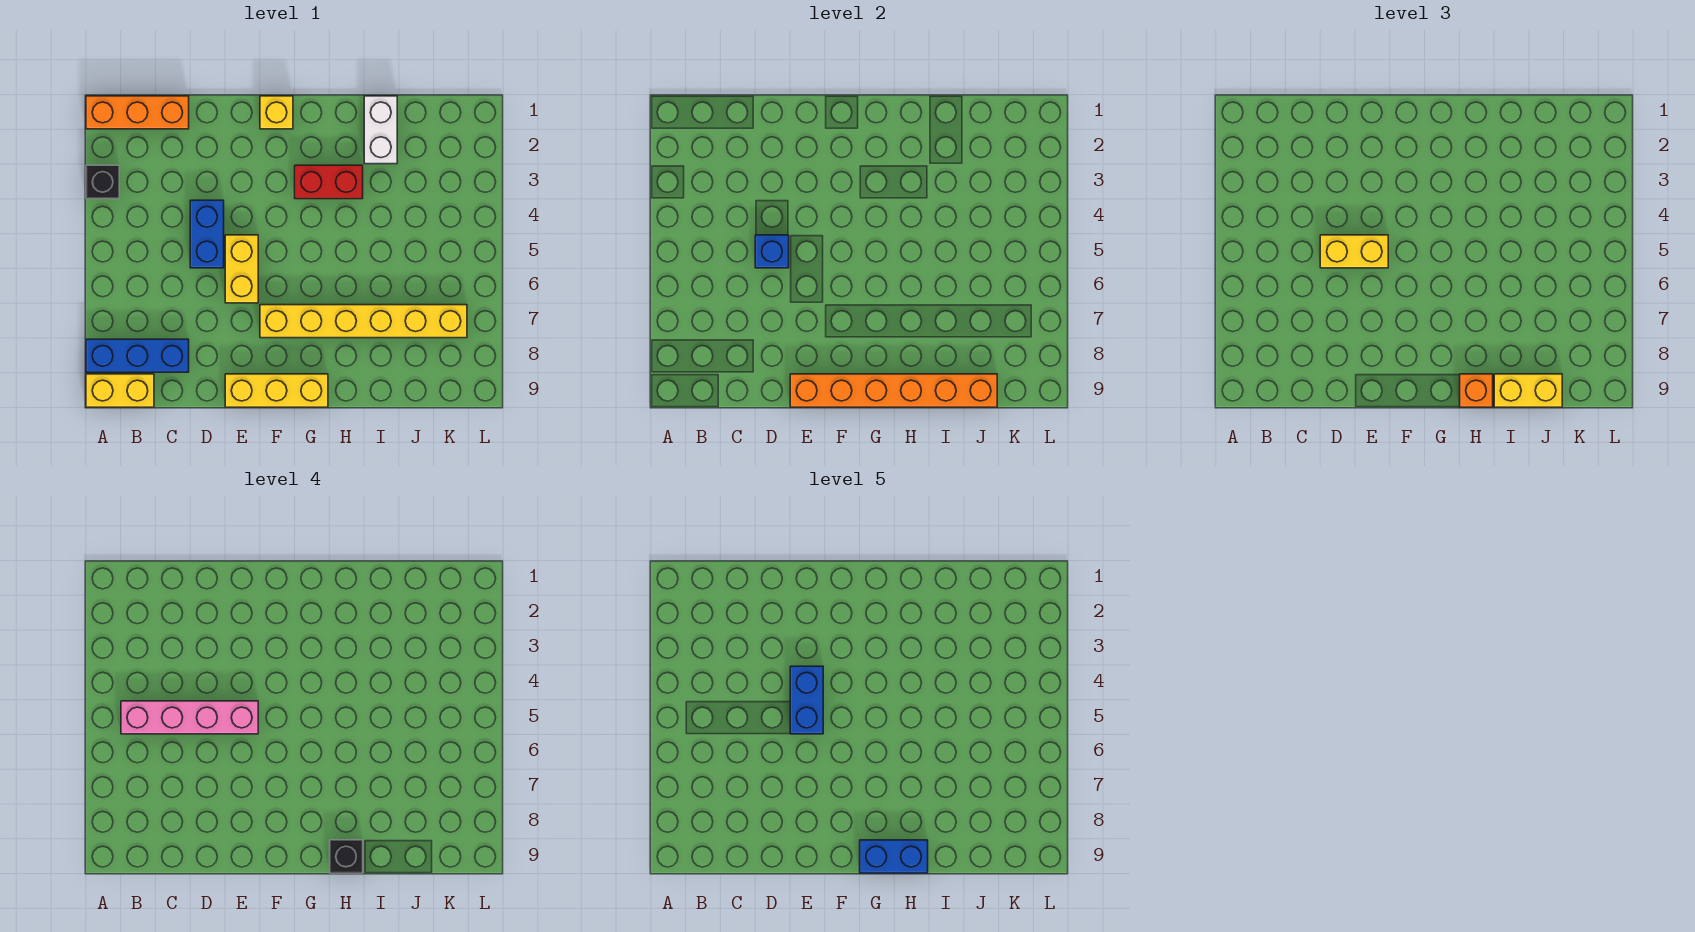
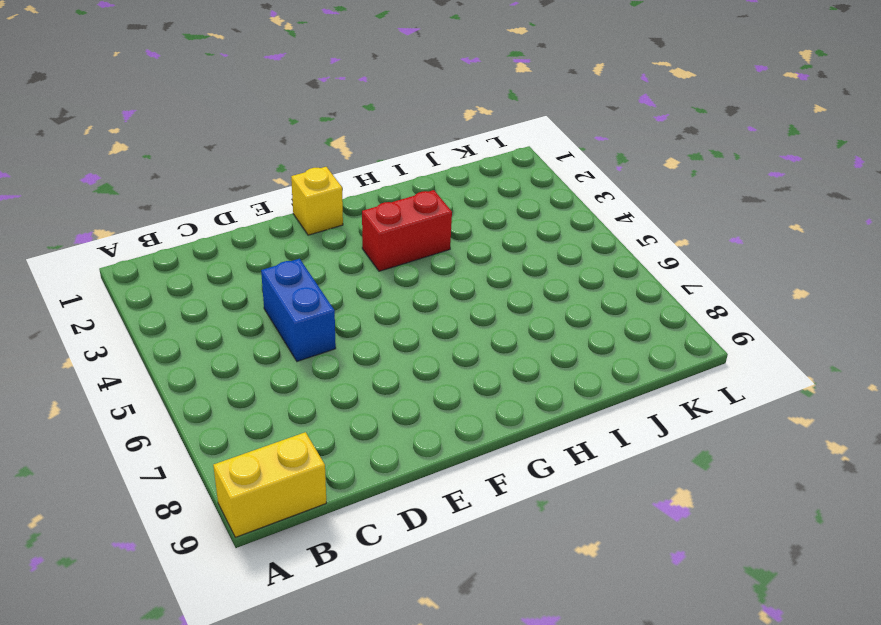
none -> orange 1x3 brick [86,96,189,129]
none -> black 1x1 brick [86,165,119,199]
none -> blue 1x3 brick [86,339,189,372]

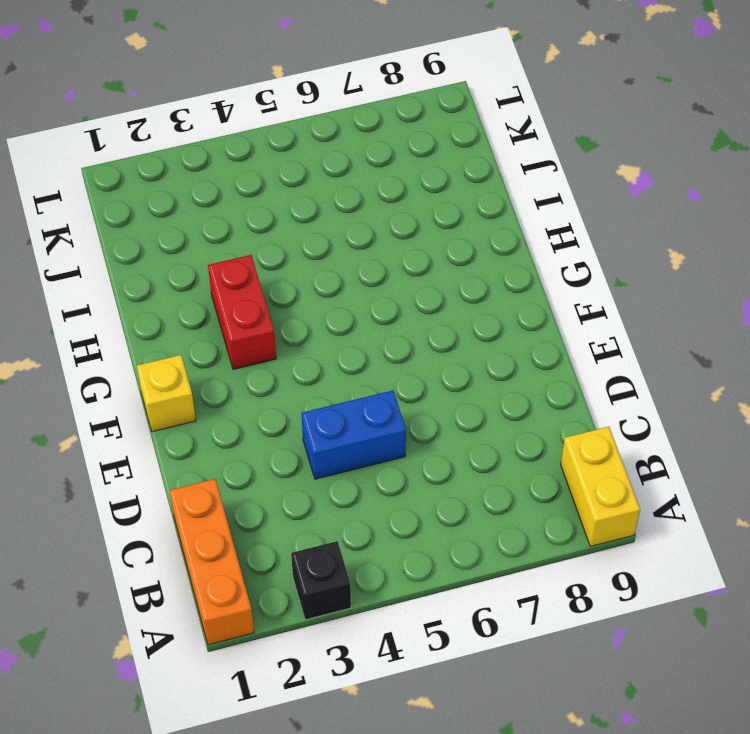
none -> blue 1x3 brick [86,339,189,372]
none -> yellow 1x2 brick [225,235,258,303]
none -> yellow 1x3 brick [225,374,328,407]

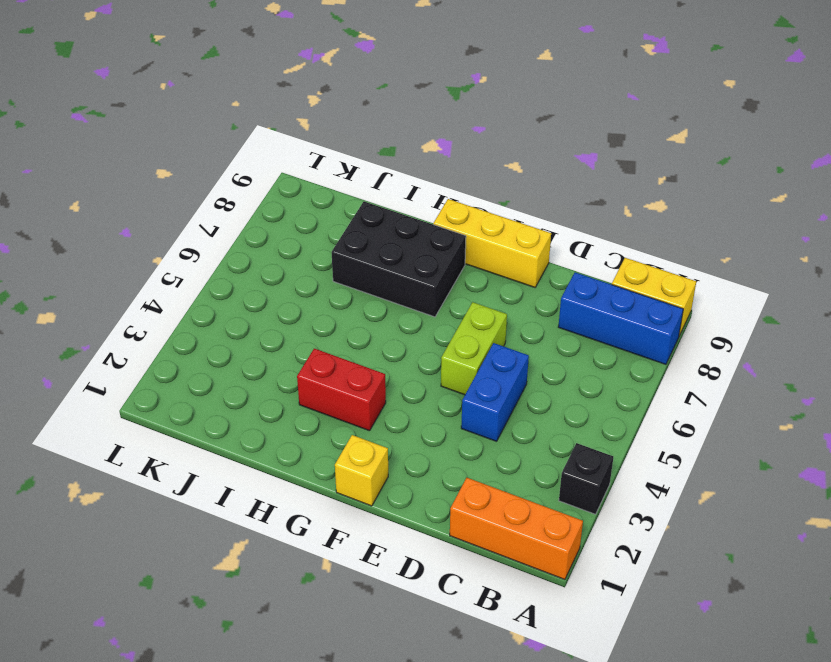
lime 1x2 brick [441,302,507,395] -> yellow 1x2 brick [225,235,258,303]
black 2x3 brick [332,201,466,317] -> yellow 1x6 brick [260,305,467,338]
none -> white 1x2 brick [364,96,397,164]
none -> blue 1x1 brick [755,235,789,268]
none -> orange 1x6 brick [790,374,997,407]

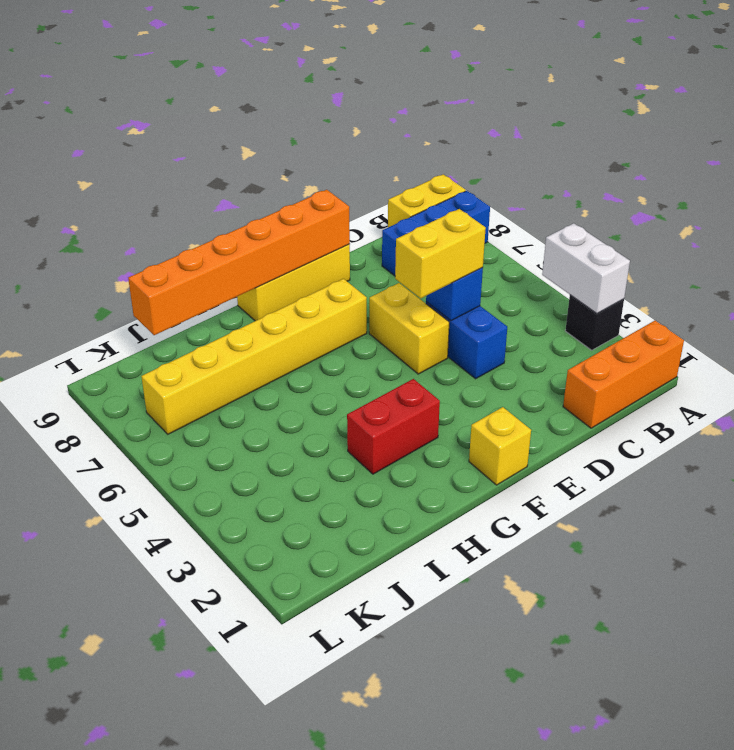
white 1x2 brick [542,223,630,314] -> white 1x2 brick moved to [364,96,397,164]
none -> orange 1x1 brick [1460,374,1493,407]
none -> yellow 1x2 brick [1494,374,1562,407]
none -> pink 1x4 brick [121,701,258,734]

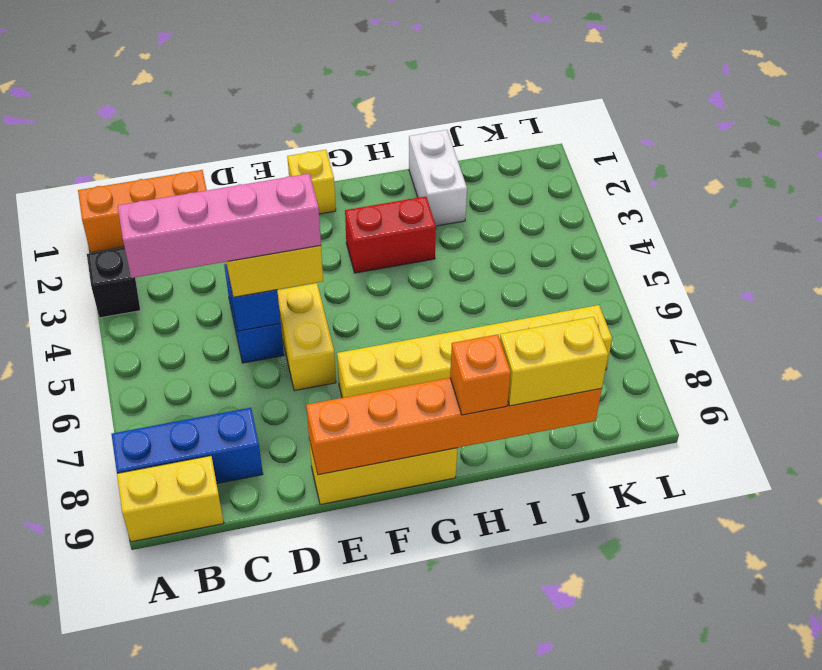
none -> black 1x1 brick [330,840,363,873]
none -> blue 1x2 brick [790,666,823,734]
none -> blue 1x2 brick [860,840,928,873]

